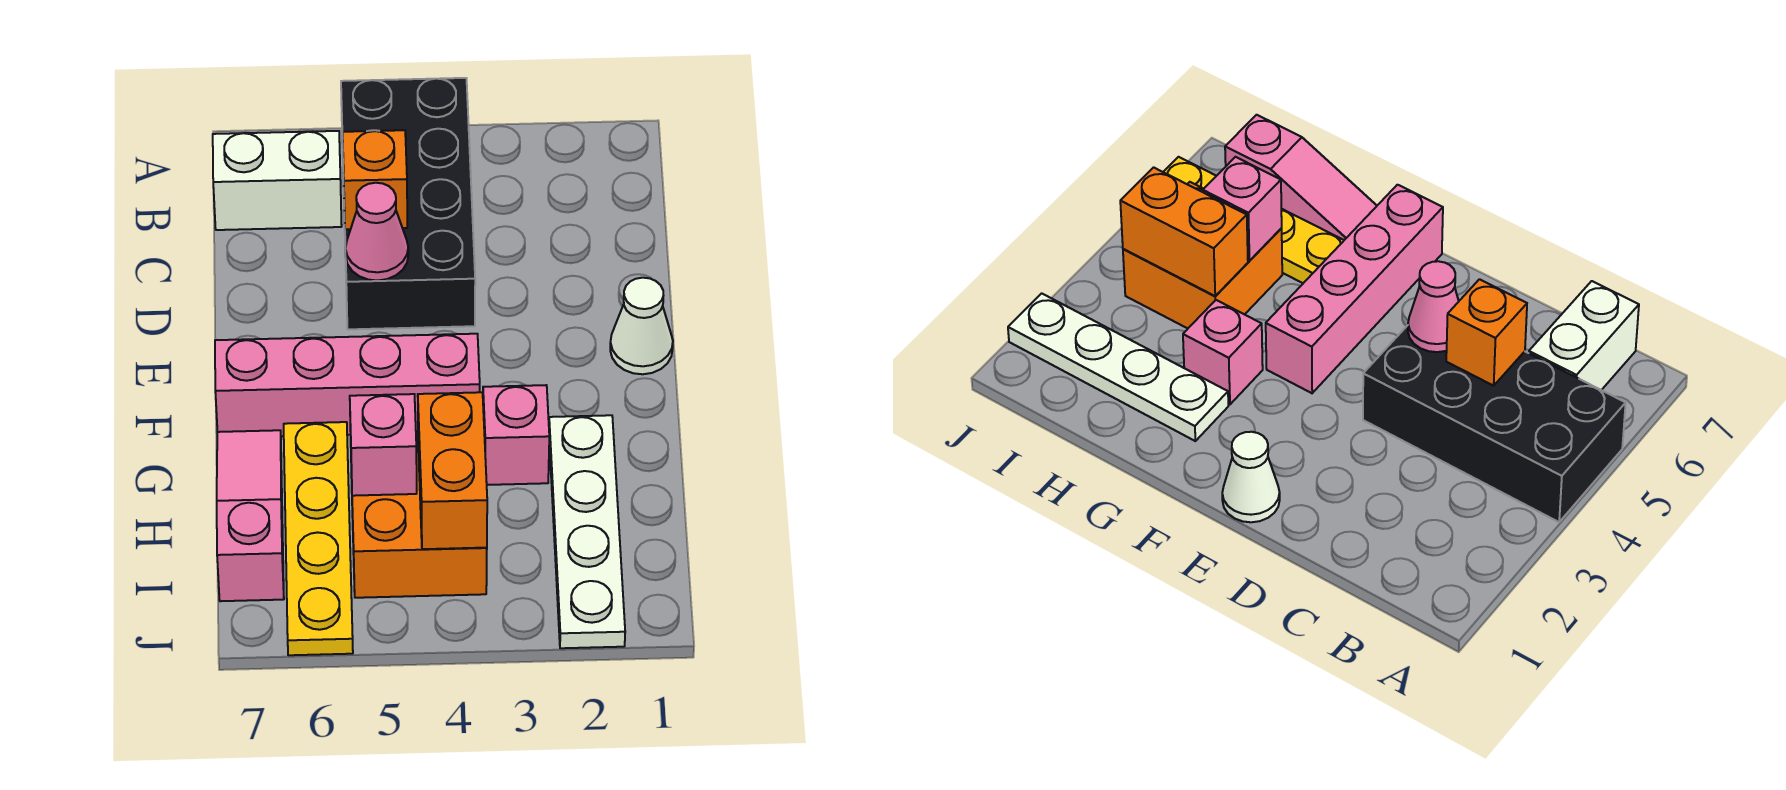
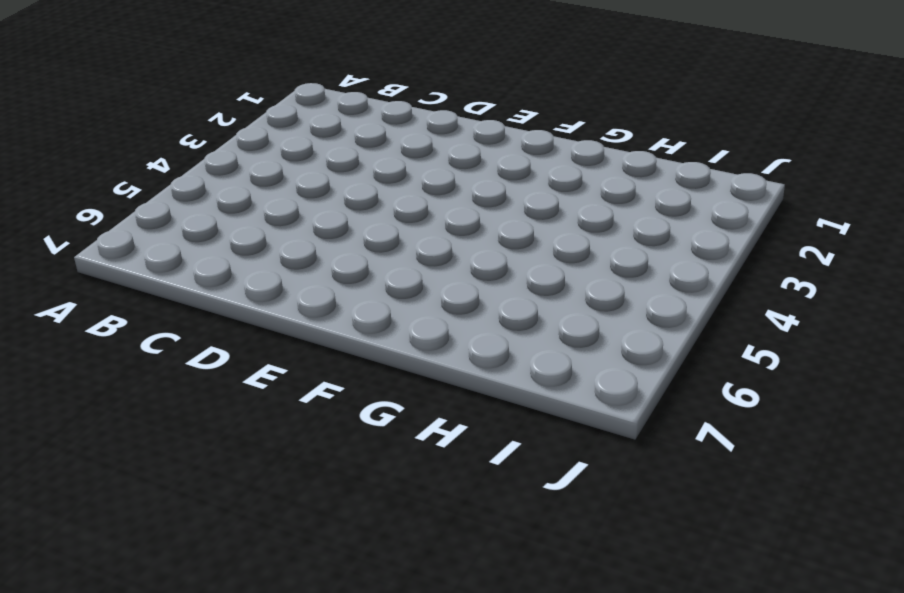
none -> black 2x4 brick [341,78,475,329]
none -> white 1x2 brick [213,131,342,230]
none -> white 1x1 cone [610,278,673,374]

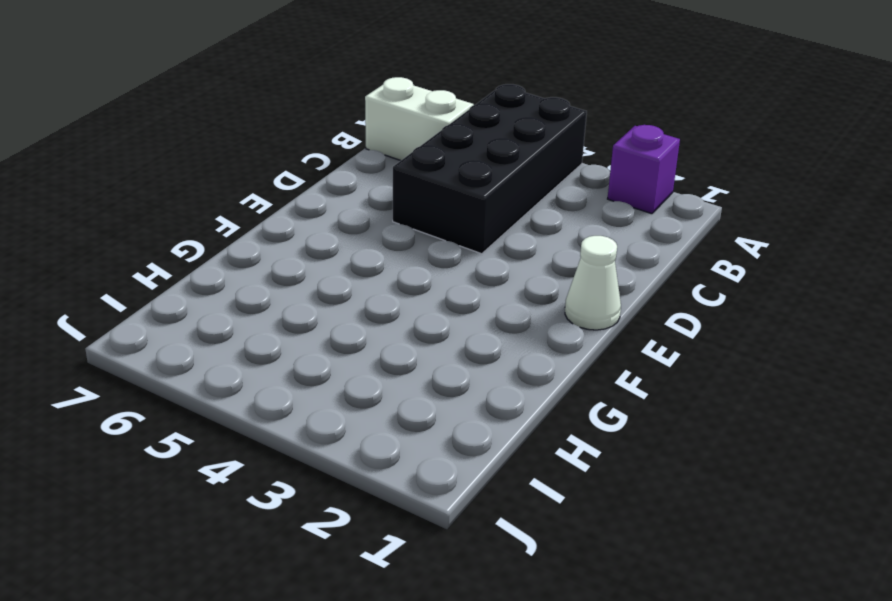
purple 1x1 brick [608,125,680,214] -> none
none -> pink 1x4 brick [215,334,480,436]
none -> white 1x4 plate [549,415,625,648]
none -> pink 1x1 brick [483,385,549,485]

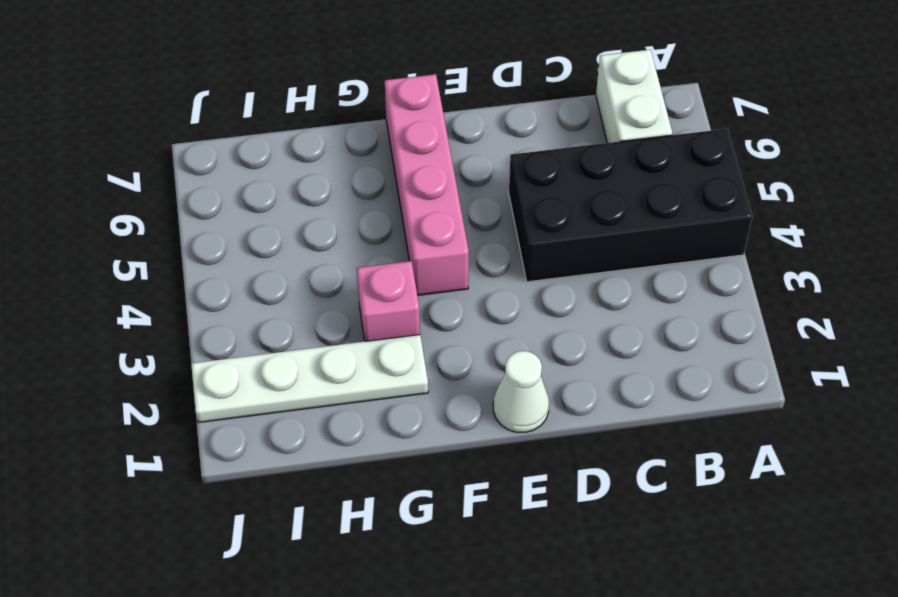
none -> yellow 1x4 plate [284,422,353,655]
none -> pink 1x3 slope [217,430,284,601]
none -> orange 2x2 brick [351,442,487,598]

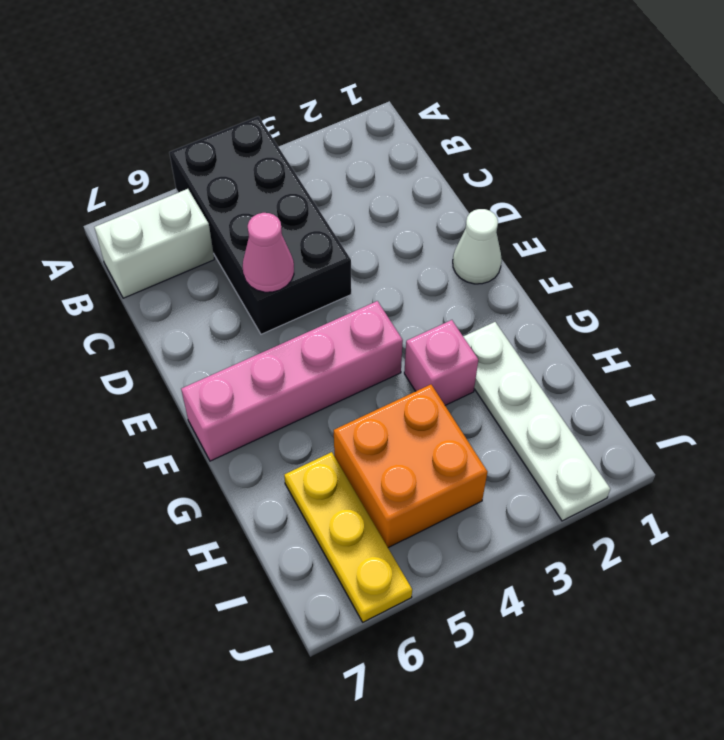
yellow 1x3 plate [284,452,412,622] -> yellow 1x4 plate [284,422,353,655]
none -> pink 1x3 slope [217,430,284,601]
none -> orange 1x1 brick [343,130,407,230]
none -> orange 1x2 brick [418,392,487,549]

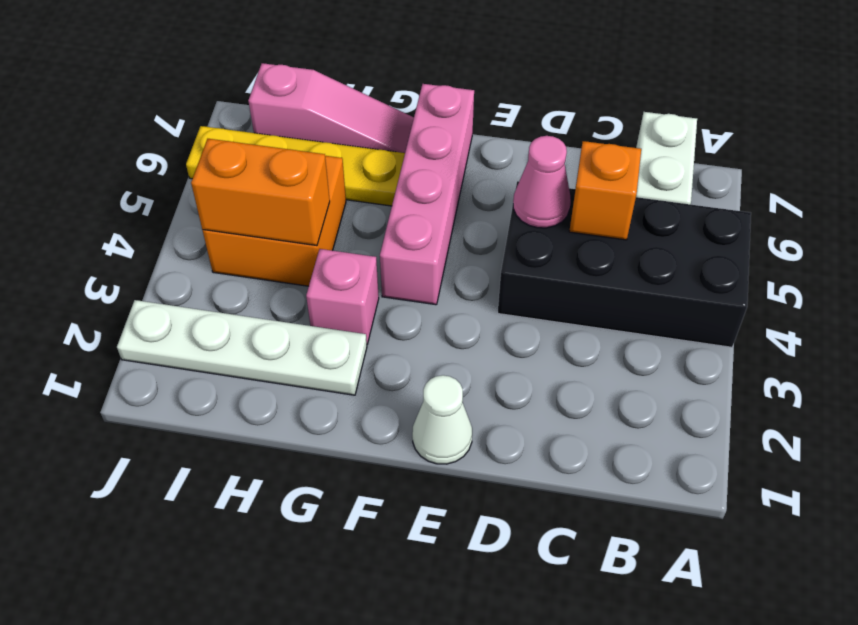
none -> pink 1x1 brick [350,394,417,496]

